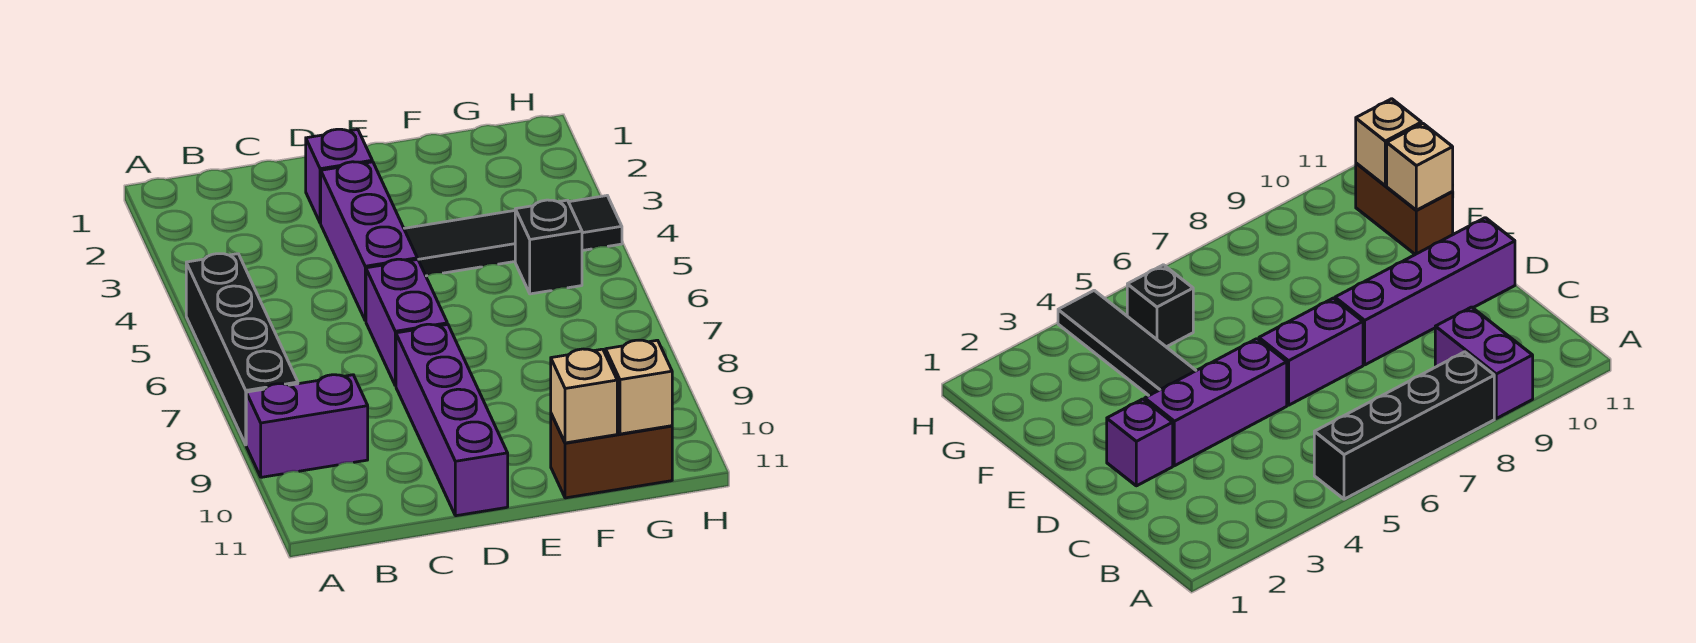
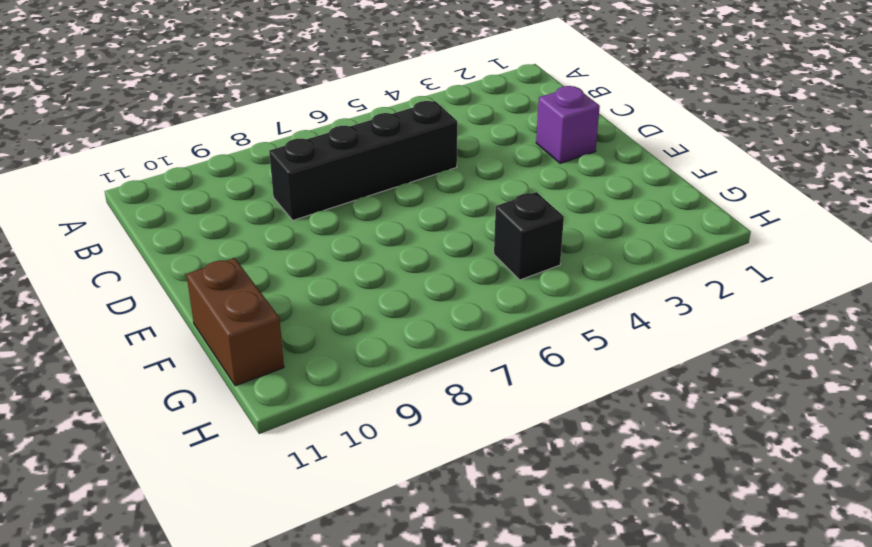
black 1x4 brick [269,101,457,220] -> black 1x4 brick moved to [186,254,298,444]
none -> purple 1x2 brick [246,375,368,477]
none -> purple 1x3 brick [321,162,417,321]

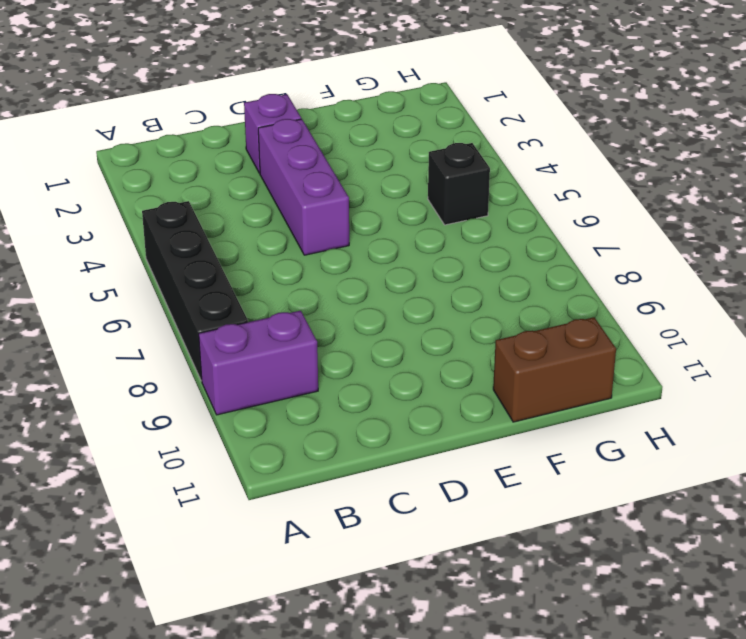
none -> purple 1x2 brick [366,259,447,386]
none -> purple 1x4 brick [396,324,508,516]

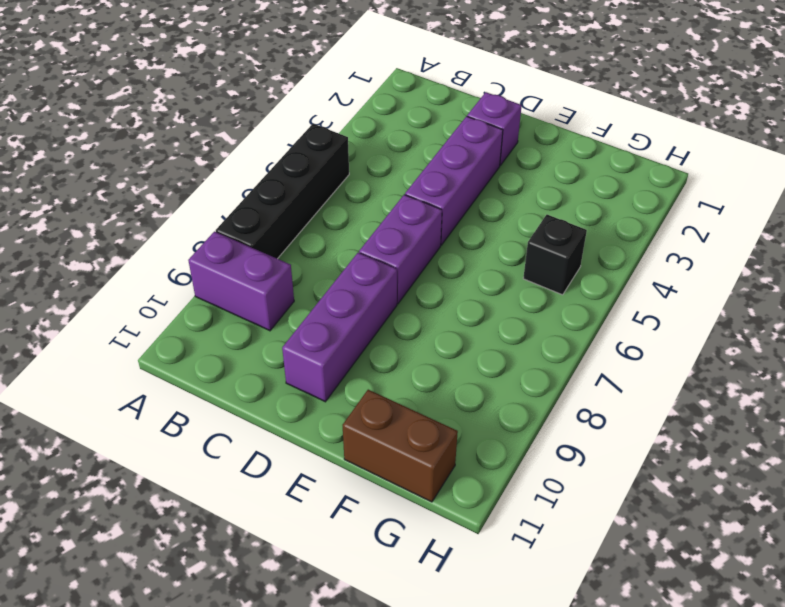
purple 1x3 brick [282,253,397,402] -> purple 1x4 brick [396,324,508,516]
none -> black 1x4 tile [404,196,622,276]
none -> tan 1x1 brick [551,349,617,443]

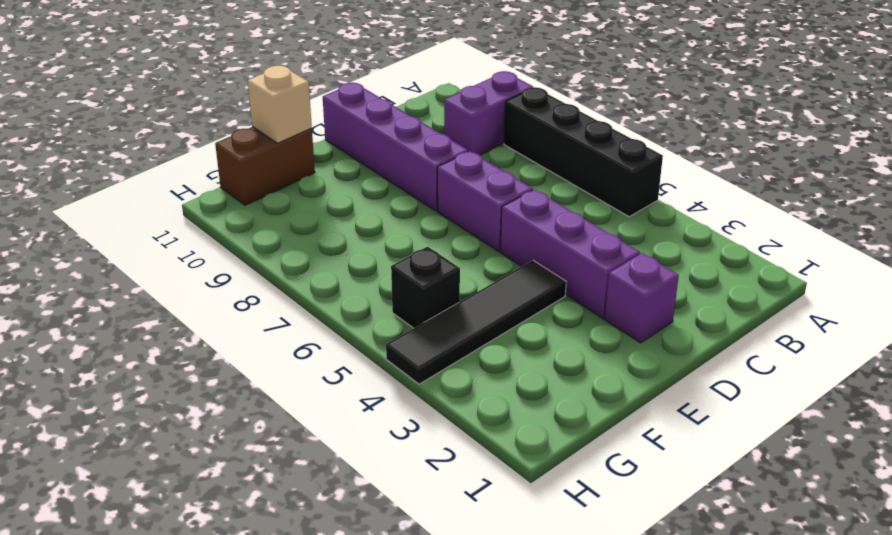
none -> tan 1x1 brick [606,340,672,434]

